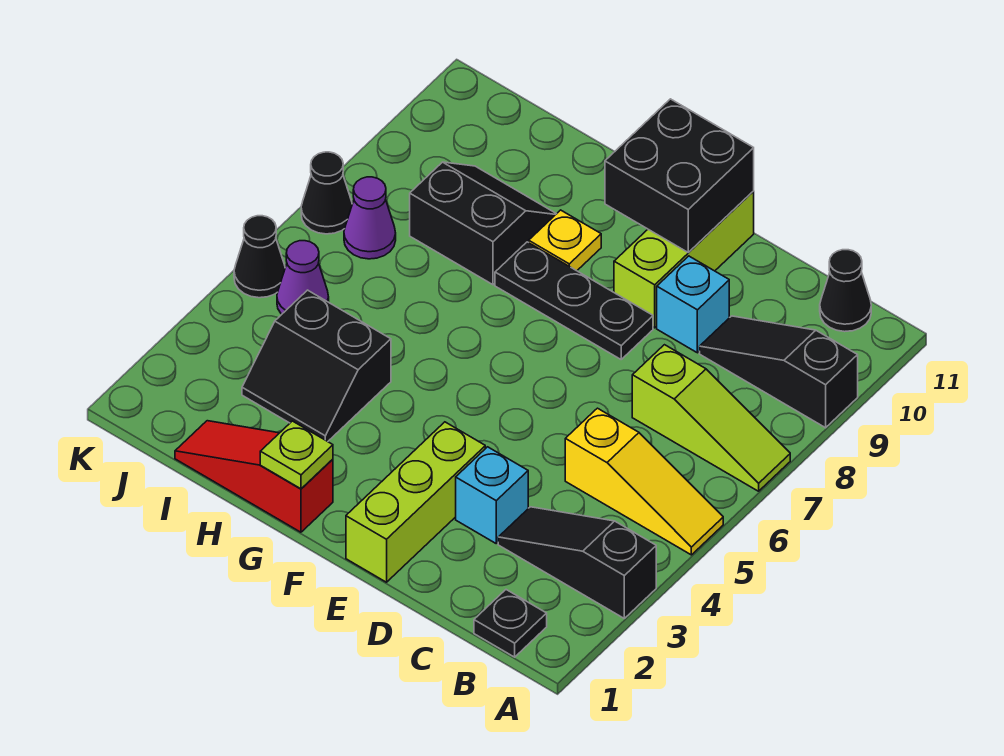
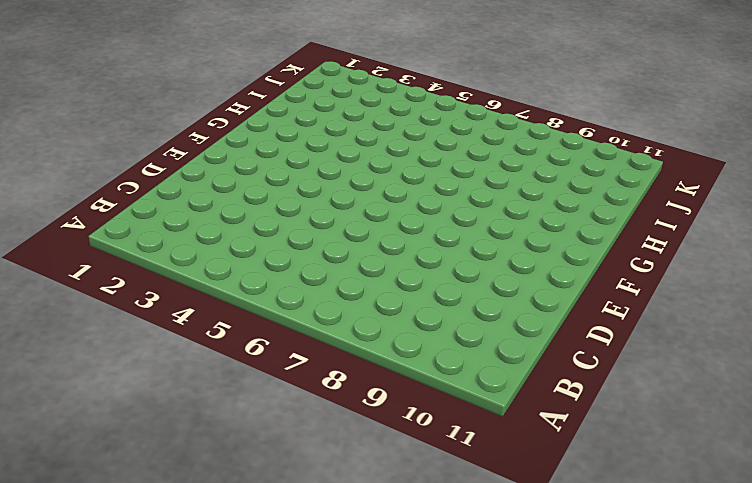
none -> black 1x3 slope [498,507,656,618]
none -> yellow 1x3 slope [565,408,723,555]
none -> lime 1x3 slope [632,345,790,491]

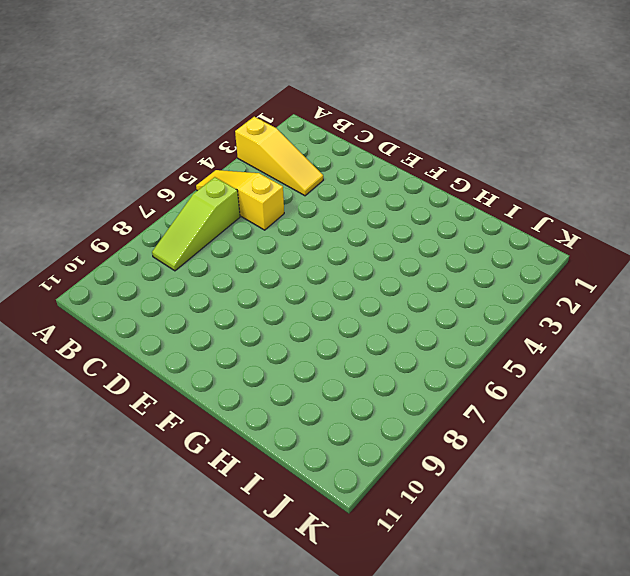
yellow 1x3 slope [235,117,323,196] -> black 1x3 slope [498,507,656,618]
lime 1x3 slope [152,177,240,271] -> lime 1x3 slope turned to [632,345,790,491]
none -> black 1x3 slope [700,316,858,428]
none -> black 1x1 plate [474,590,547,657]
none -> black 1x1 cone [820,250,871,332]

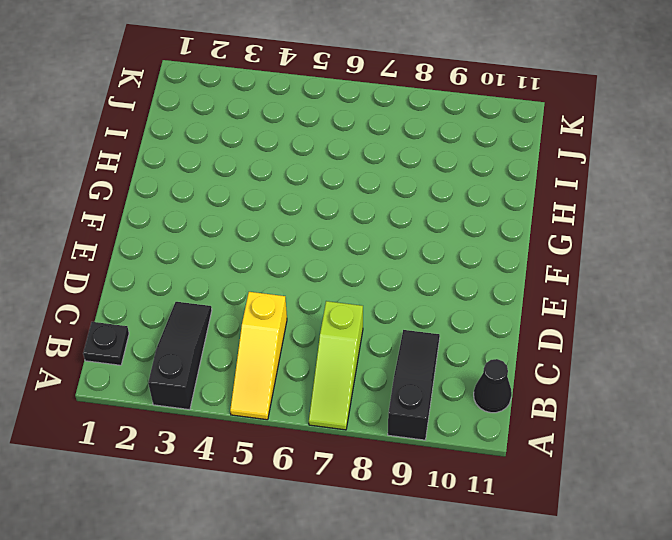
none -> cyan 1x1 brick [456,447,528,543]
none -> cyan 1x1 brick [657,256,729,353]
none -> lime 1x3 brick [346,422,485,582]

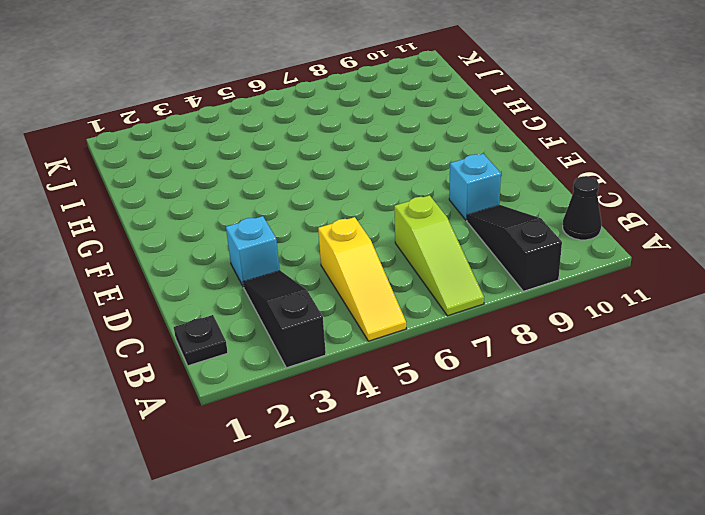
none -> lime 1x3 brick [346,422,485,582]
none -> black 1x3 plate [495,242,653,359]
none -> lime 1x3 brick [614,191,754,328]

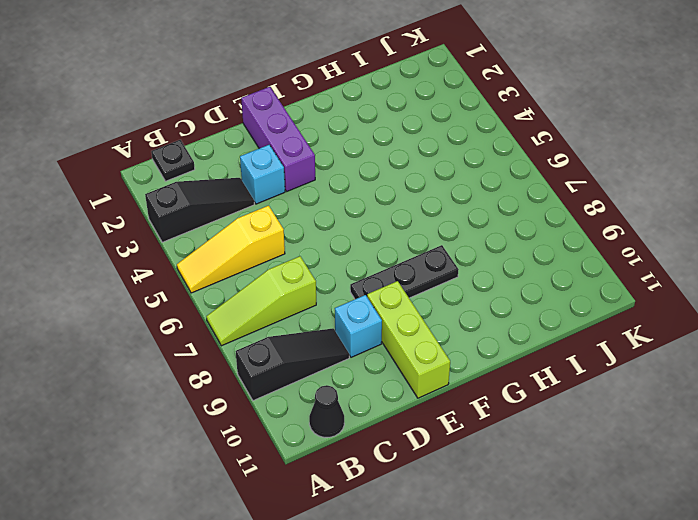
purple 1x3 brick [241,87,315,191] -> lime 1x3 brick [346,422,485,582]
none -> red 1x3 slope [175,421,333,532]
none -> yellow 1x1 plate [529,210,601,271]
none -> black 2x2 slope [242,290,391,441]

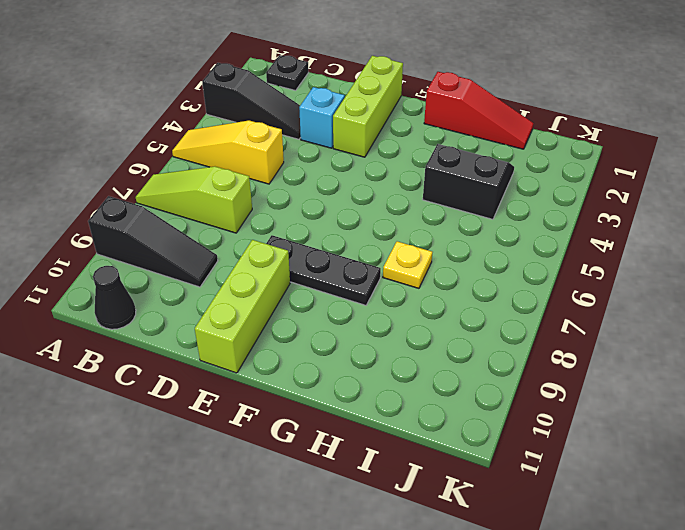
yellow 1x1 plate [383,241,432,288] -> yellow 1x1 plate moved to [529,210,601,271]
none -> cyan 1x1 brick [657,256,729,353]
none -> black 2x2 slope [410,162,556,285]
none -> purple 1x1 cone [277,241,329,314]

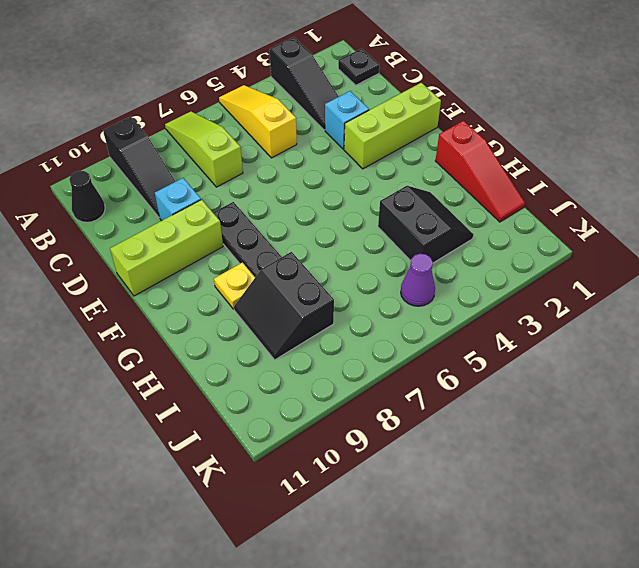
none -> purple 1x1 cone [344,177,396,259]
none -> black 1x1 cone [234,216,285,298]
none -> black 1x1 cone [301,152,352,234]

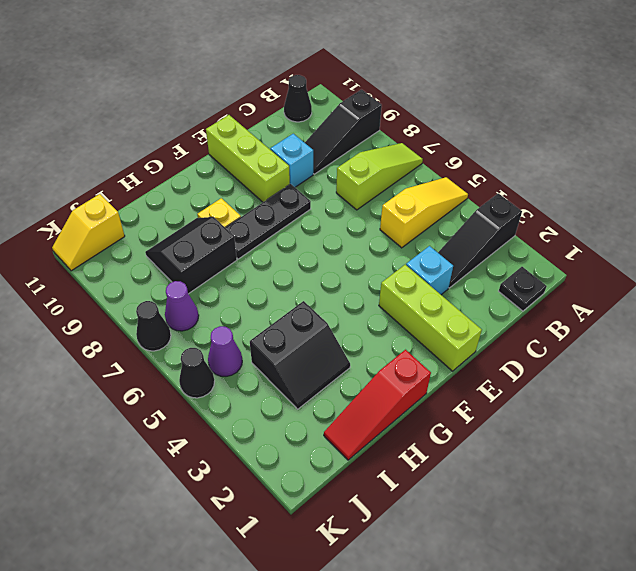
yellow 1x2 slope [52,194,125,271] -> none
none -> black 2x2 brick [605,99,754,253]
none -> lime 1x1 plate [260,421,333,489]

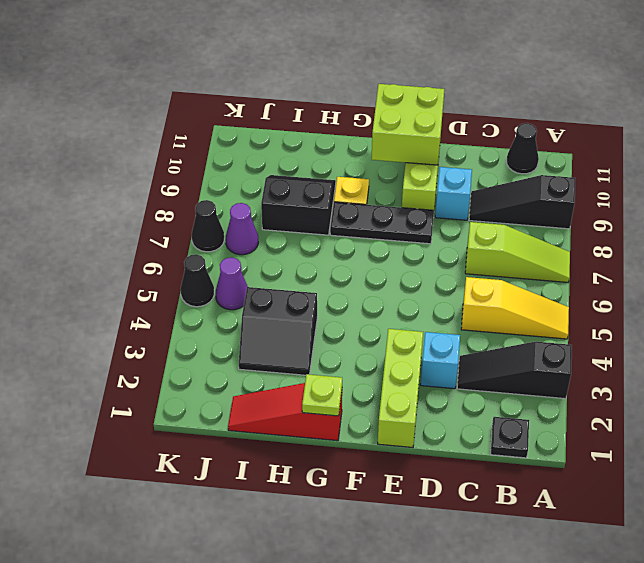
lime 2x2 brick [372,84,444,165] -> black 2x2 brick [605,99,754,253]

